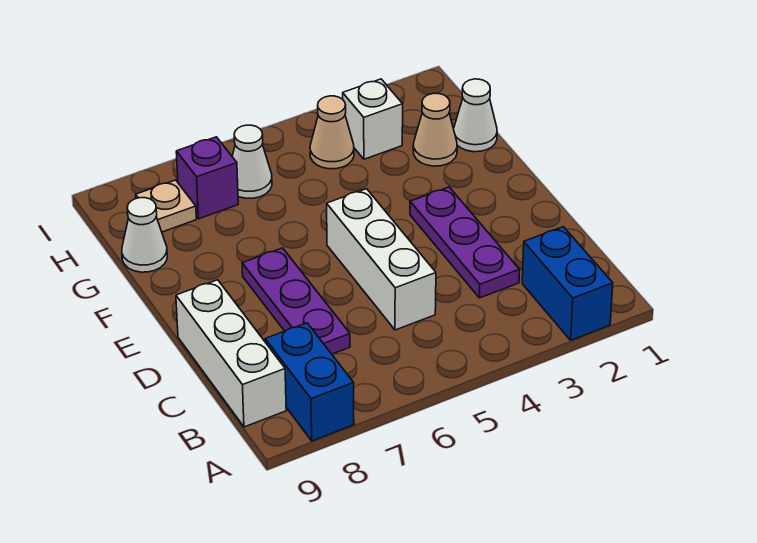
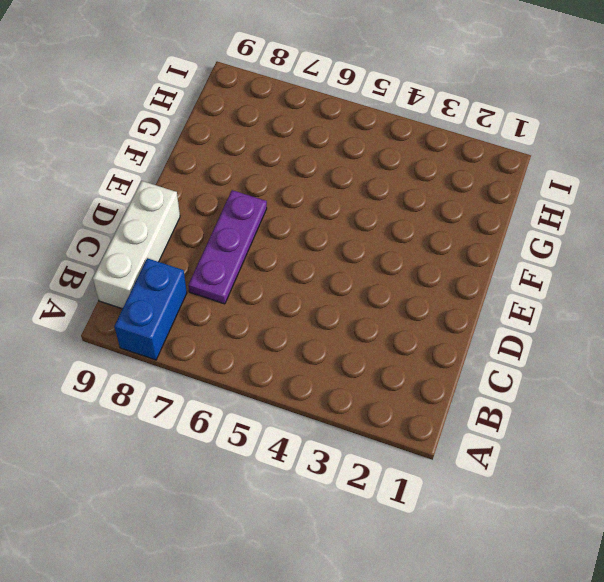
none -> blue 1x2 brick [522,227,613,340]
none -> purple 1x3 plate [410,187,520,298]
none -> white 1x3 brick [327,189,436,330]

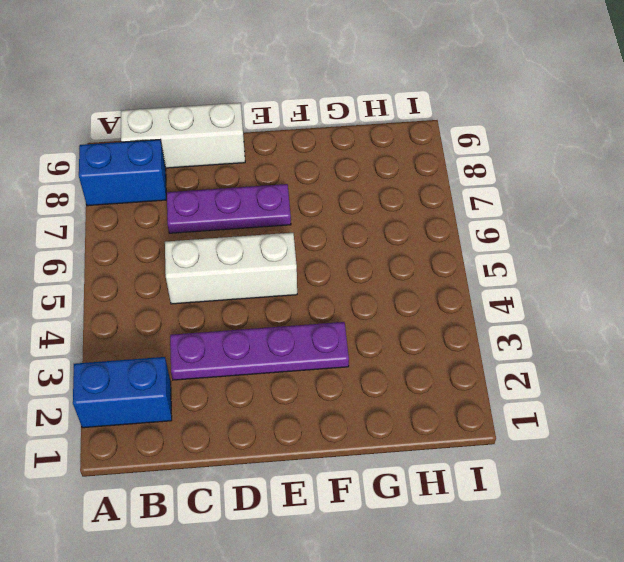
purple 1x4 plate [170,322,349,380] -> purple 1x3 plate [410,187,520,298]
none -> white 1x1 cone [454,79,497,152]
none -> tan 1x1 cone [413,93,457,166]
none -> white 1x1 cone [122,198,167,272]

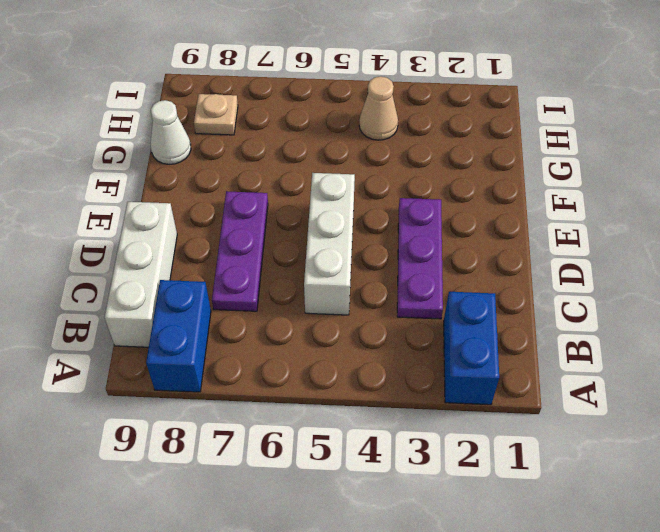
none -> white 1x1 cone [454,79,497,152]
none -> tan 1x1 cone [413,93,457,166]
none -> white 1x1 brick [343,79,403,159]

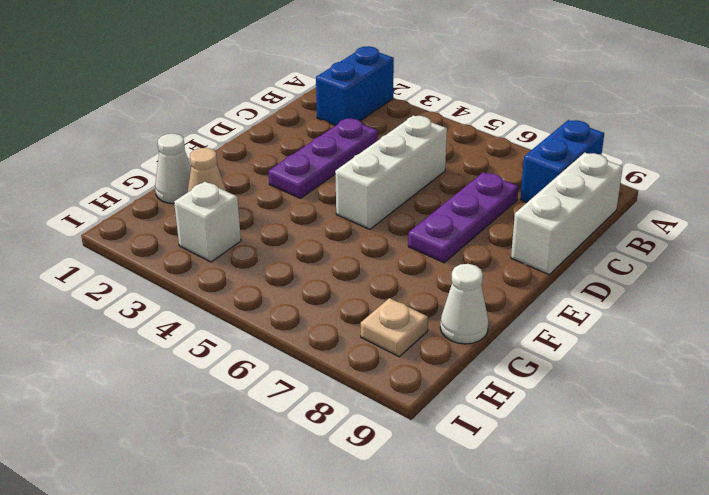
none -> tan 1x1 cone [310,96,354,169]
none -> white 1x1 cone [232,125,272,198]
none -> purple 1x1 brick [176,137,238,219]

